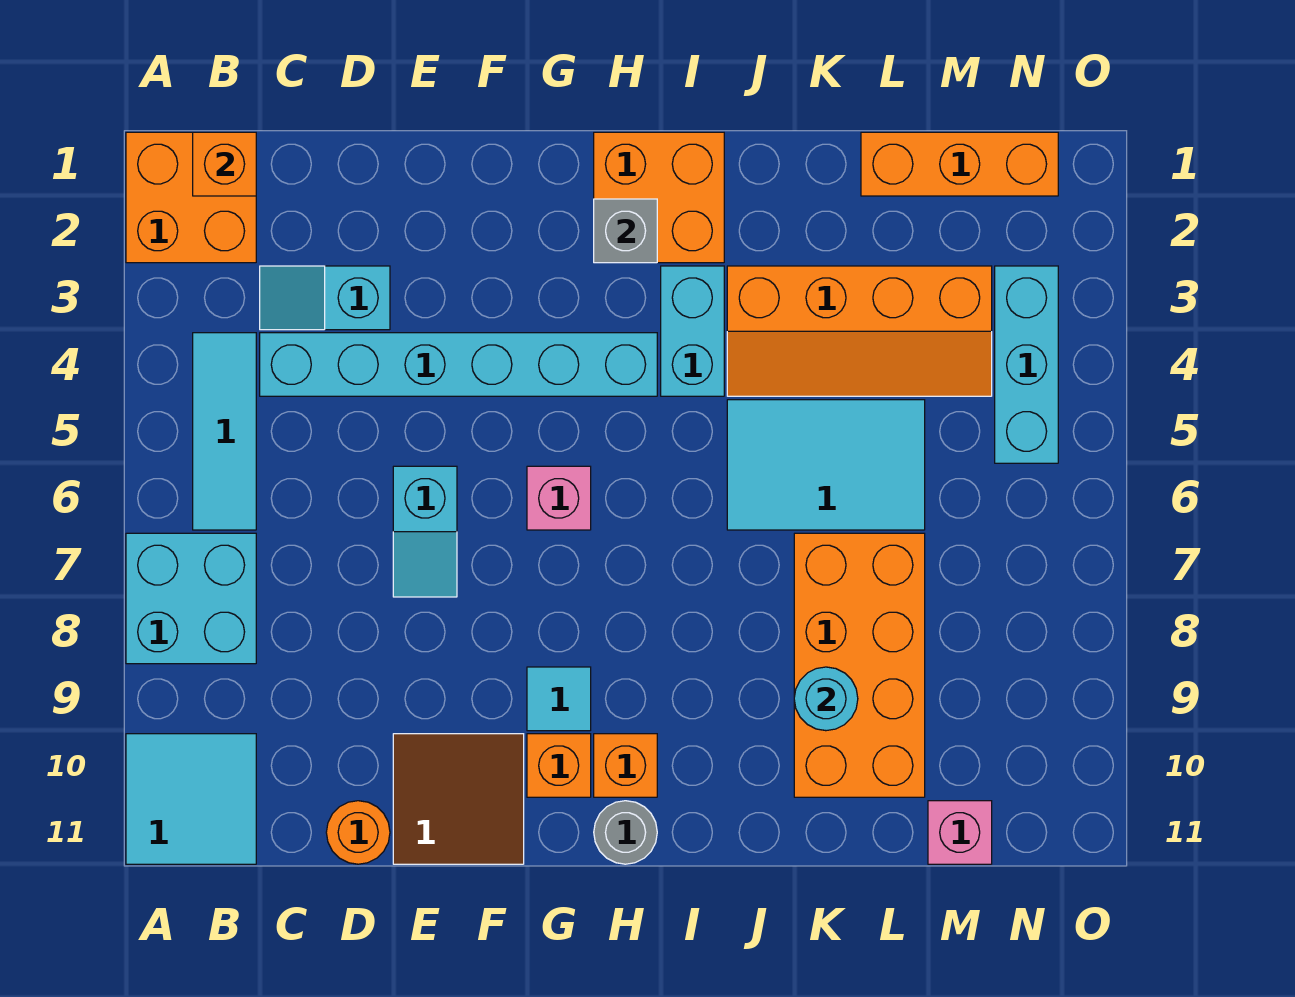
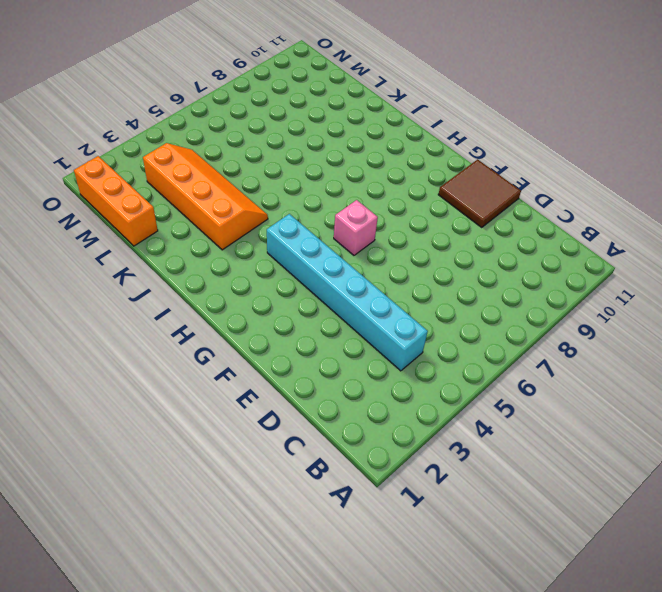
none -> orange 2x2 brick [126,132,256,263]
none -> cyan 2x2 brick [126,533,256,664]
none -> cyan 2x2 tile [126,734,256,864]

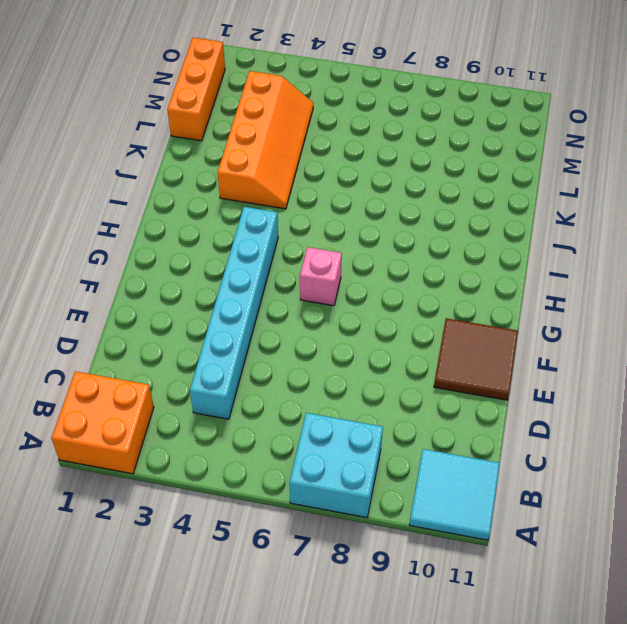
none -> cyan 1x3 tile [193,333,256,530]
none -> cyan 1x2 slope [260,266,390,330]
none -> orange 1x1 round brick [326,801,390,864]

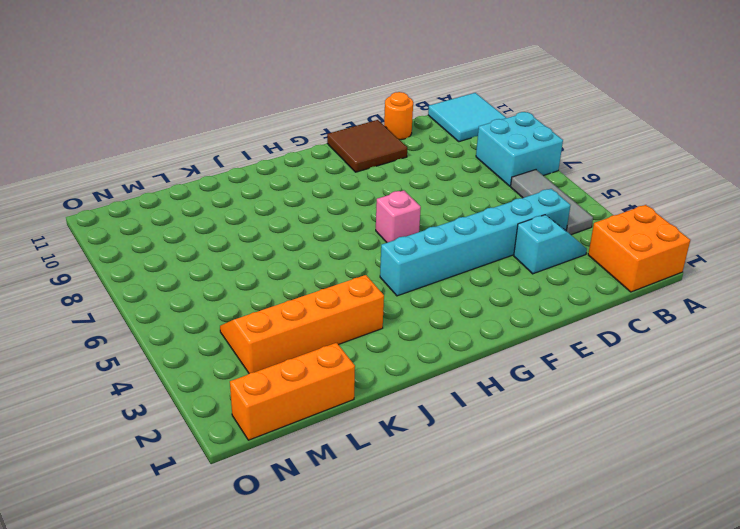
grey 1x3 tile [511,170,593,235] -> cyan 1x3 tile [193,333,256,530]
none -> cyan 1x2 slope [393,466,457,597]
none -> cyan 1x1 tile [527,667,591,731]
none -> orange 1x1 brick [527,734,591,797]

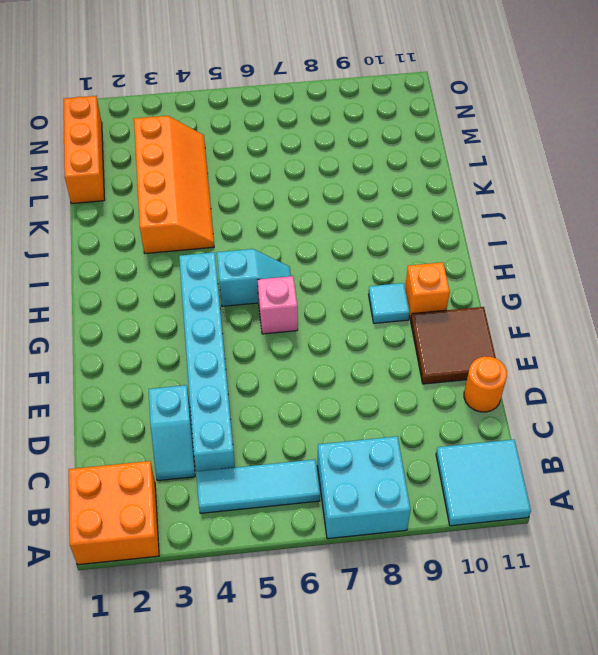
cyan 1x2 slope [217,249,291,306] -> cyan 1x2 slope moved to [393,466,457,597]
none -> orange 2x2 brick [594,132,724,263]
none -> orange 1x1 brick [594,734,657,797]
none -> grey 1x1 round brick [594,801,657,864]

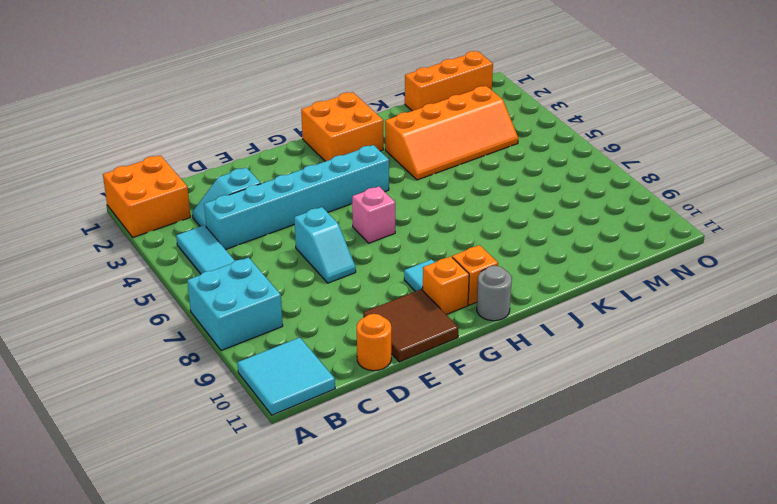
none -> cyan 1x2 brick [661,266,724,396]
none -> cyan 2x3 tile [727,400,925,530]
none -> orange 2x4 brick [794,533,925,797]

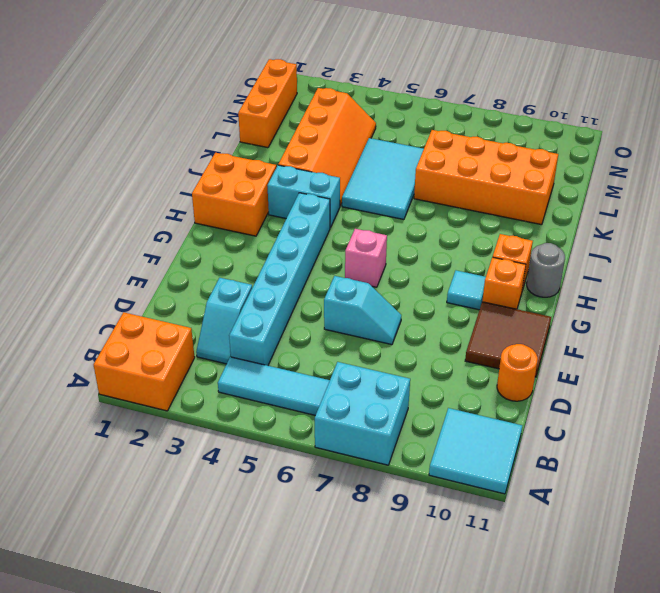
none -> pink 1x1 brick [928,801,992,864]
none -> cyan 1x3 brick [995,266,1058,463]
none -> orange 1x1 brick [193,132,256,196]

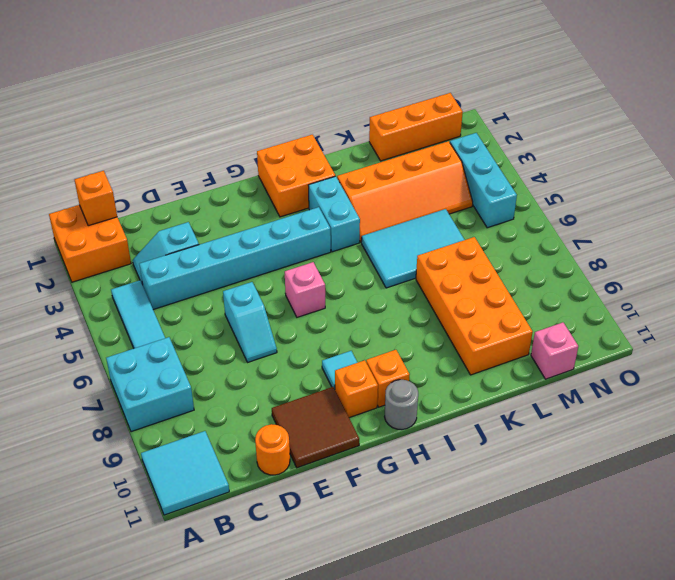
none -> grey 1x1 brick [594,199,657,263]
none -> cyan 1x1 round brick [794,667,858,731]

